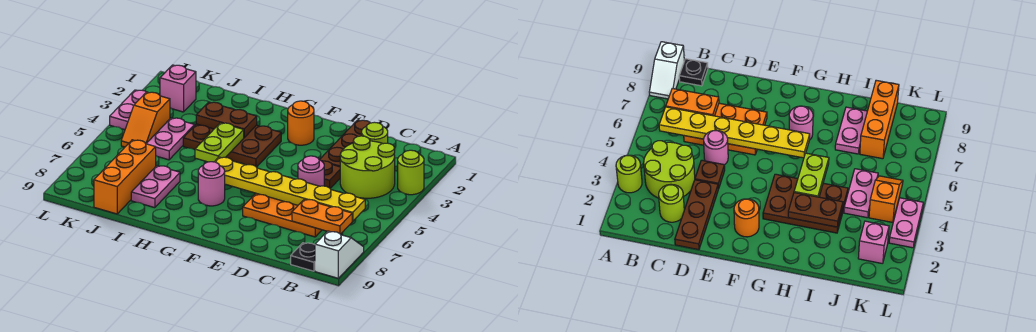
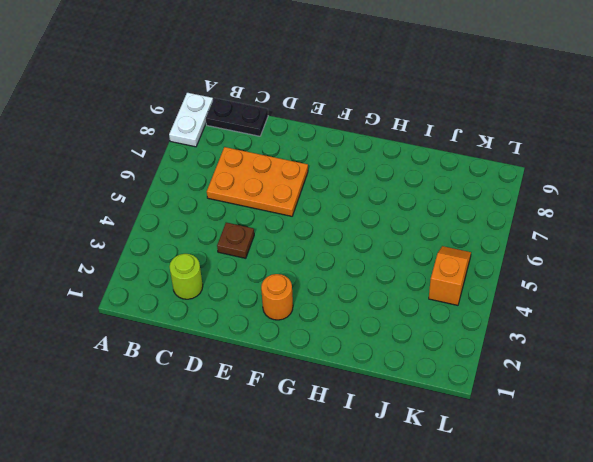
white 1x2 plate [169,93,213,147] -> white 1x2 slope [315,231,364,278]
black 1x2 plate [206,98,268,136] -> black 1x1 plate [291,243,315,271]
none -> lime 1x1 round brick [398,150,424,195]
none -> lime 2x2 round brick [340,136,395,198]
none -> brown 1x3 plate [320,120,370,167]

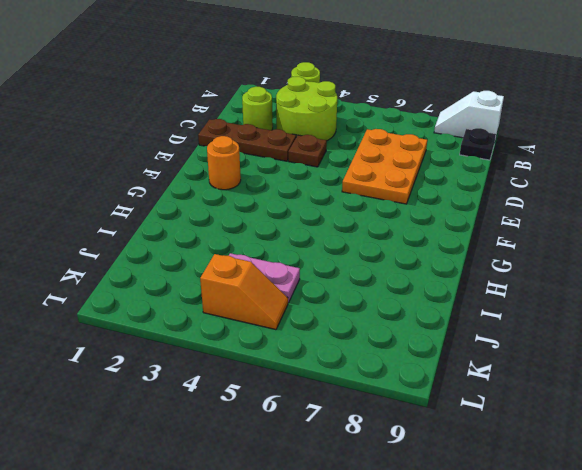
none -> pink 1x1 round brick [298,156,324,186]
none -> brown 2x3 plate [183,124,281,167]
none -> pink 1x1 round brick [198,162,225,206]

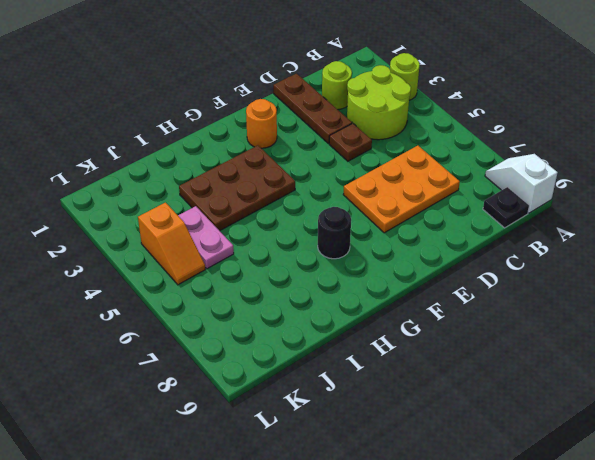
black 1x1 round brick [318,207,351,259] -> pink 1x1 round brick [198,162,225,206]
none -> pink 1x1 round brick [298,156,324,186]
none -> pink 1x2 plate [131,166,180,208]
none -> orange 1x3 brick [94,140,156,214]

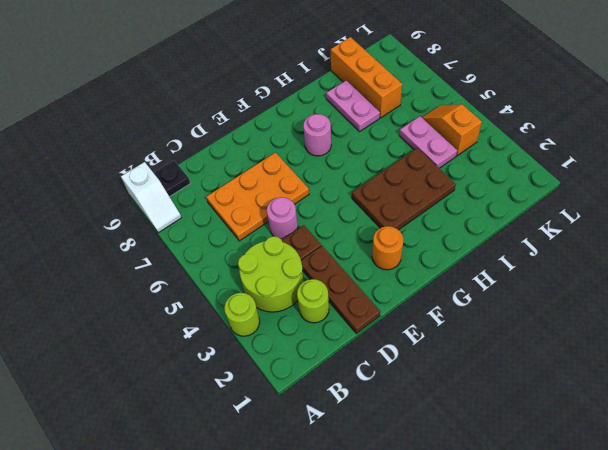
none -> pink 1x1 brick [160,65,196,112]
none -> pink 1x2 plate [110,90,146,130]
none -> yellow 1x6 plate [215,157,365,221]

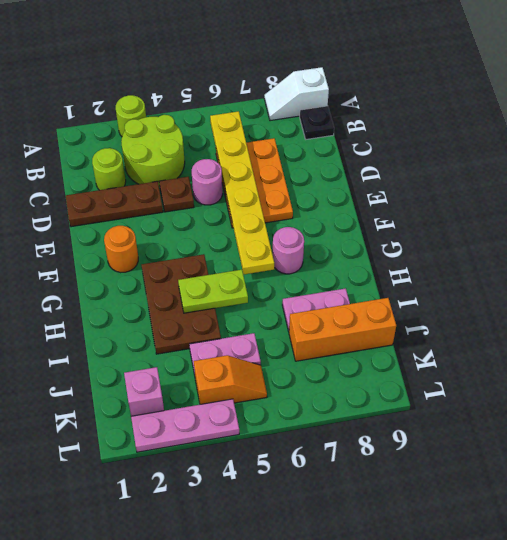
pink 1x3 plate [131,399,239,452] -> pink 1x2 plate [110,90,146,130]
none -> orange 1x2 plate [292,199,352,234]
none -> brown 1x2 plate [196,102,257,138]

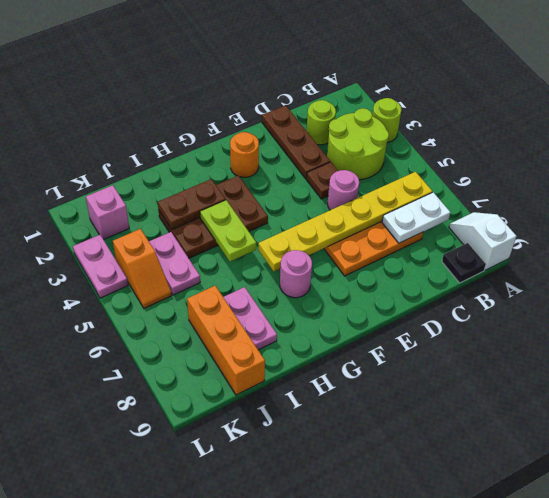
white 1x2 plate [382,192,450,243] -> orange 1x2 plate [292,199,352,234]

